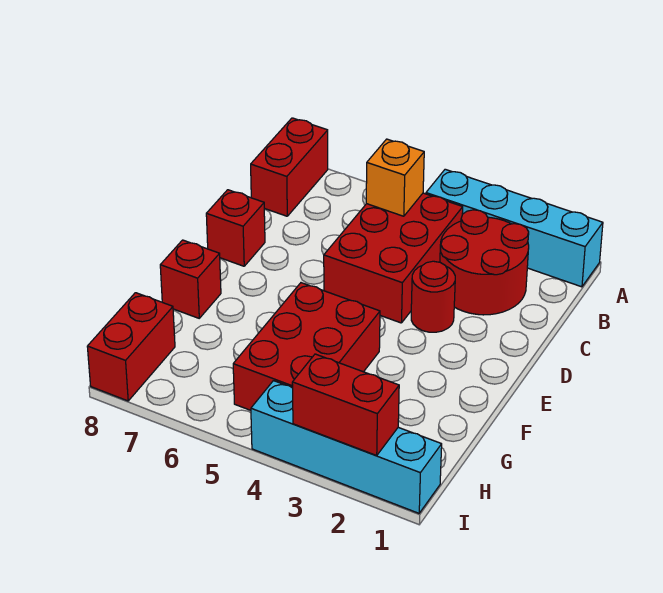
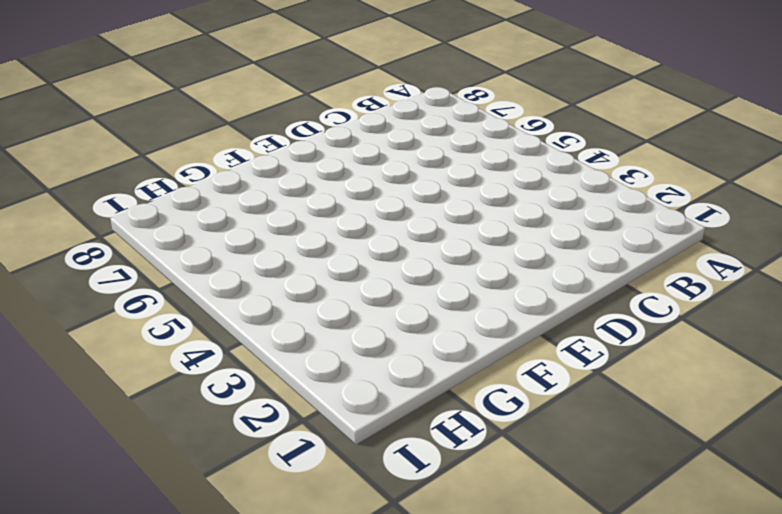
none -> cyan 1x4 brick [426,169,603,287]
none -> red 1x2 brick [251,118,328,216]
none -> red 2x2 round brick [440,210,529,315]

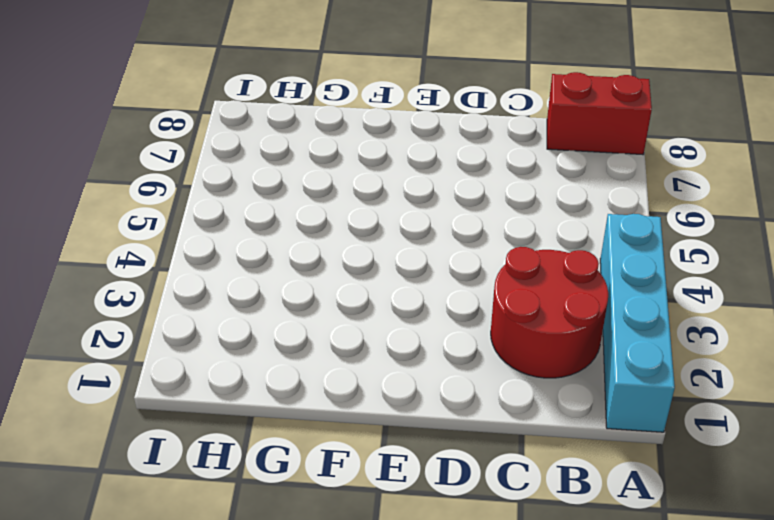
none -> red 2x3 brick [324,193,463,323]
none -> red 1x1 round brick [411,261,455,332]
none -> red 1x1 brick [206,190,265,266]

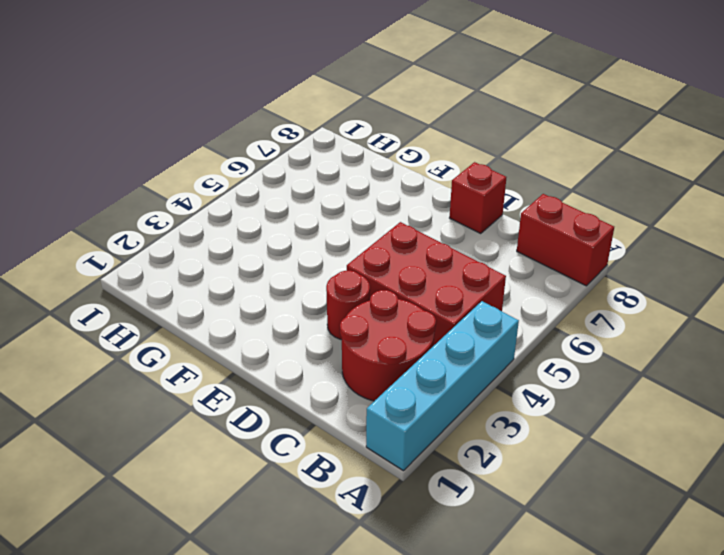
none -> red 2x3 brick [233,283,380,410]
none -> red 1x1 brick [160,240,221,318]
none -> red 1x2 brick [87,293,175,401]

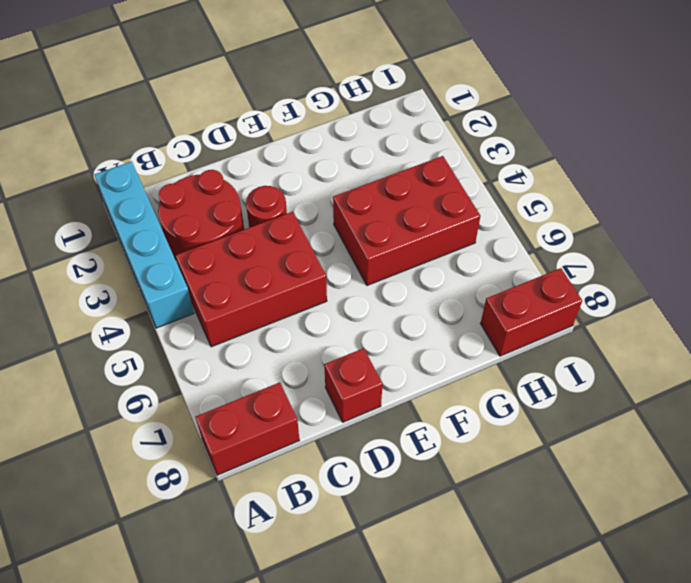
none -> red 1x1 brick [160,240,221,318]
none -> cyan 1x4 brick [251,381,442,513]
none -> orange 1x1 brick [366,139,424,216]

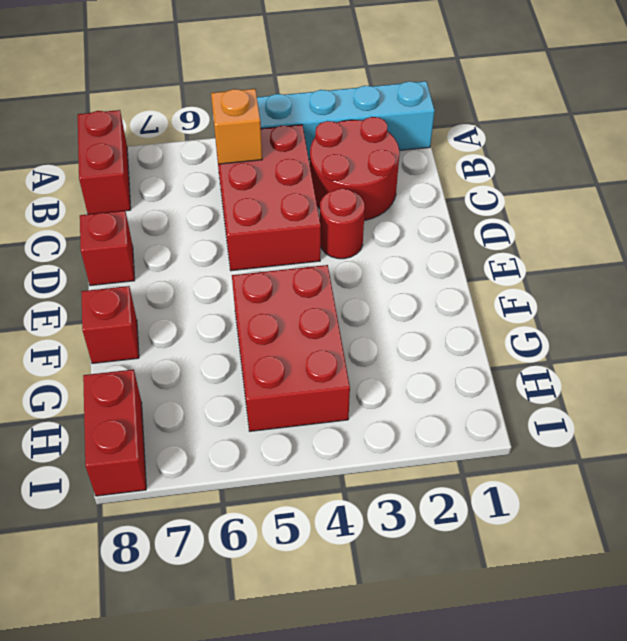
none -> cyan 1x4 brick [251,381,442,513]
none -> red 1x2 brick [292,354,399,455]

